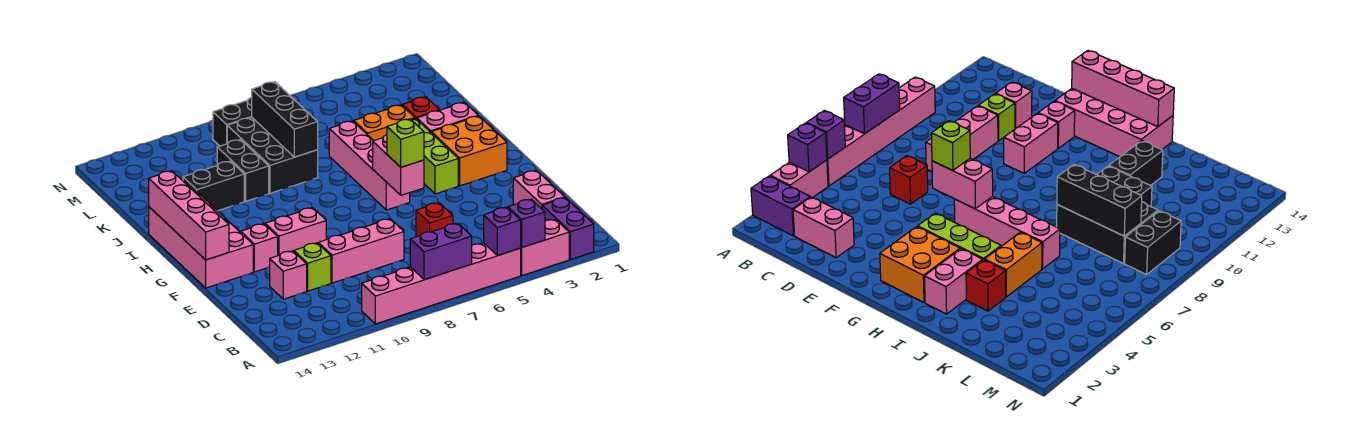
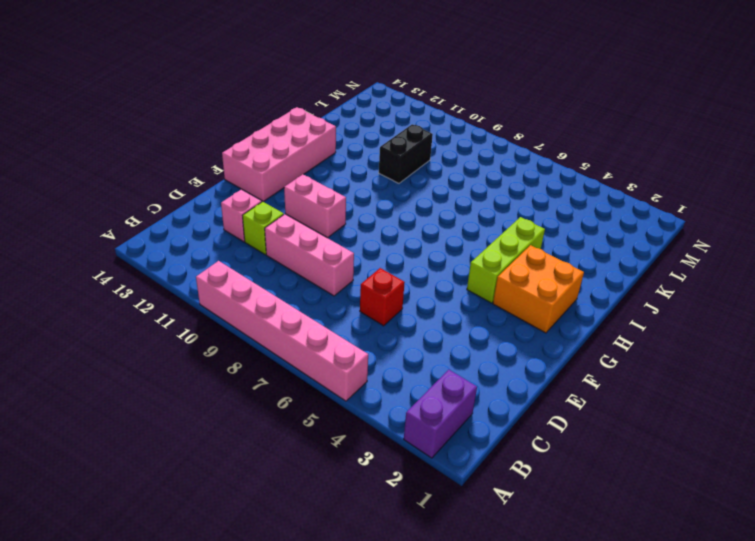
none -> pink 1x2 brick [521,219,569,275]
none -> pink 1x2 brick [513,170,565,209]
none -> pink 1x1 brick [241,224,278,272]

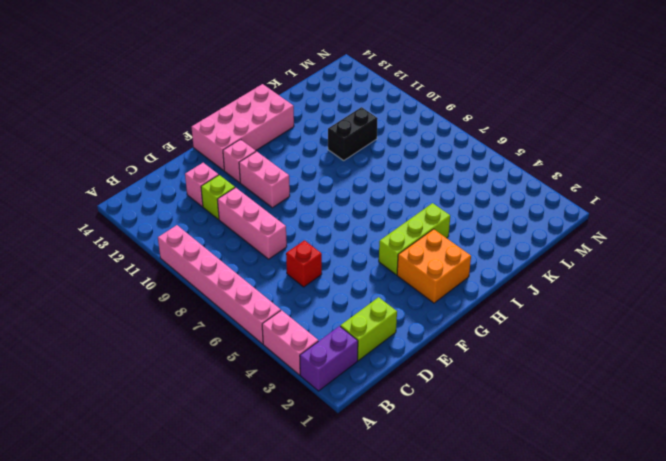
lime 1x2 brick [340,297,397,361] -> pink 1x2 brick [513,170,565,209]
none -> pink 1x4 brick [329,121,410,210]
none -> pink 1x2 brick [417,102,478,132]
none -> red 1x1 brick [402,97,439,119]

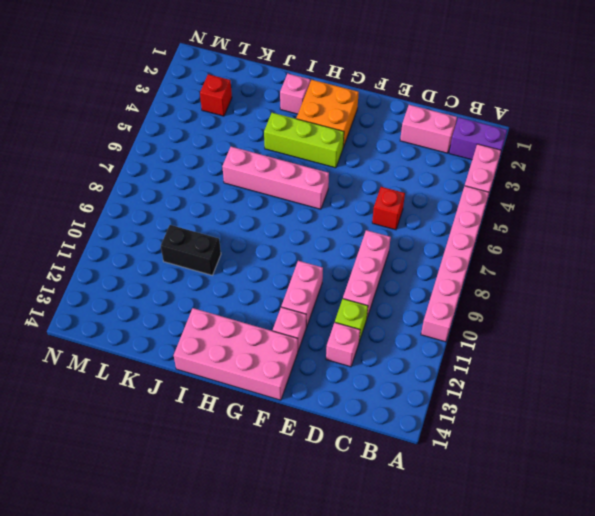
pink 1x1 brick [280,74,310,114] -> pink 1x2 brick [417,102,478,132]
red 1x1 brick [200,74,232,116] -> red 1x1 brick moved to [402,97,439,119]
none -> orange 1x2 brick [354,105,415,141]
none -> black 2x3 brick [227,117,318,193]
none -> black 1x2 brick [183,161,244,211]

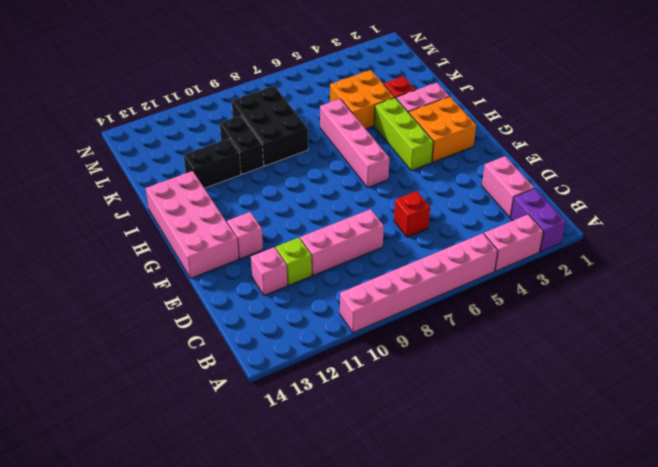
orange 2x2 brick [330,70,395,129] -> orange 1x2 brick [354,105,415,141]
none -> pink 1x2 brick [265,208,326,256]
none -> black 1x2 brick [213,97,252,146]
none -> purple 1x1 brick [508,199,545,247]

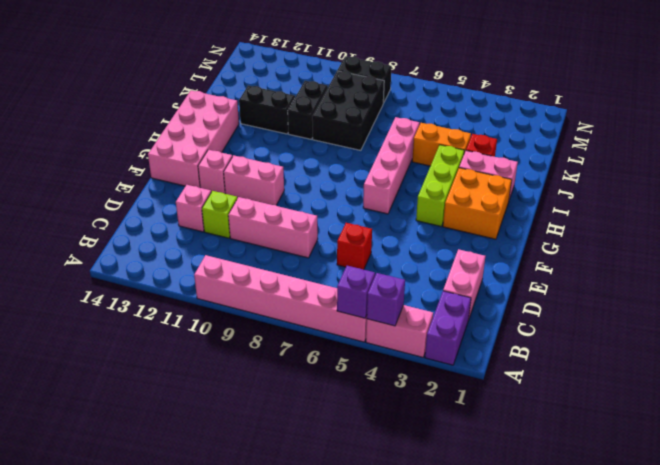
none -> purple 1x2 brick [410,223,472,280]
none -> pink 1x2 brick [373,135,424,195]
none -> pink 1x4 brick [149,171,229,260]

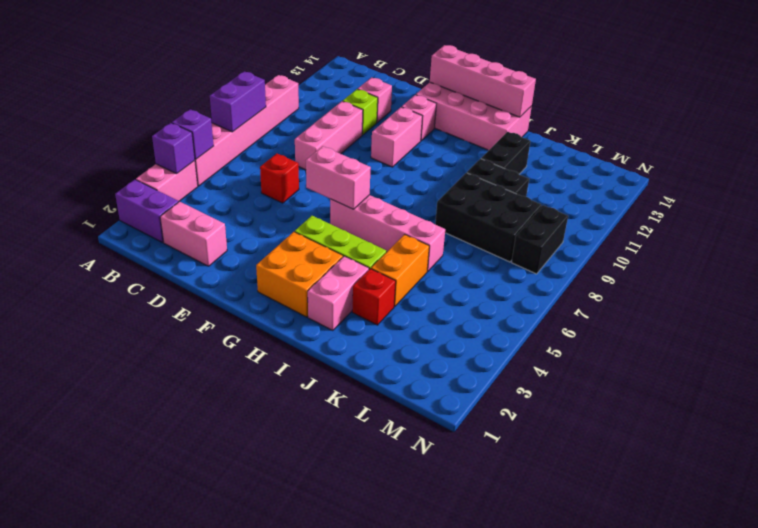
none -> black 1x3 brick [252,82,318,157]
none -> lime 1x1 brick [387,119,424,167]

